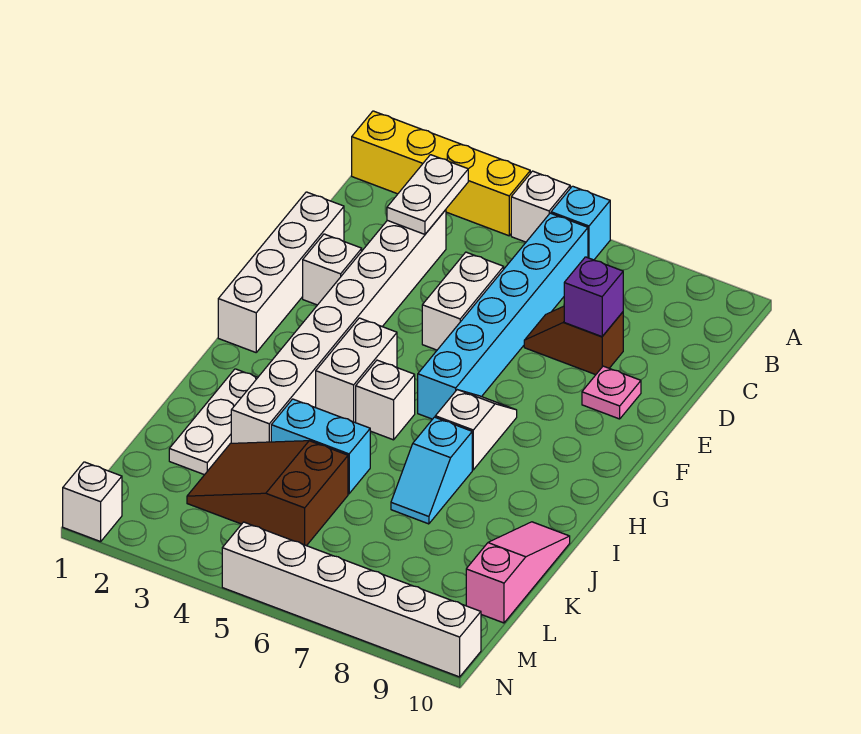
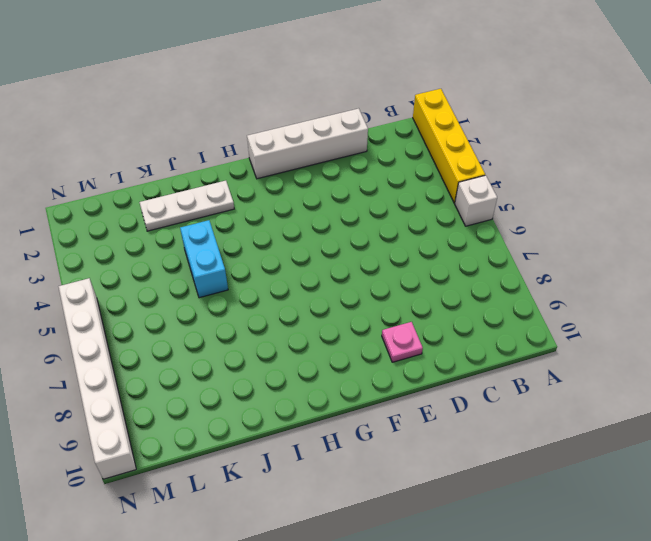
none -> cyan 1x1 brick [551,186,610,260]
none -> cyan 1x6 brick [418,213,588,419]
none -> white 1x8 brick [231,210,446,443]

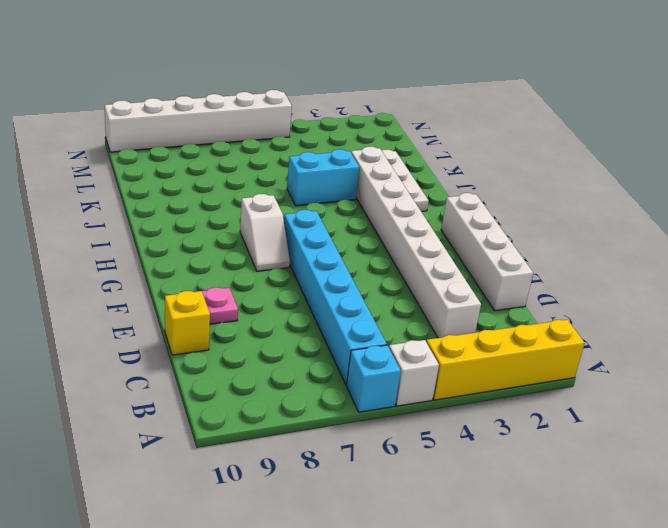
yellow 1x1 brick [165,291,210,355] -> none
none -> white 1x2 brick [422,252,504,350]
none -> brown 1x2 slope [524,306,623,375]
none -> white 1x1 brick [303,234,362,305]

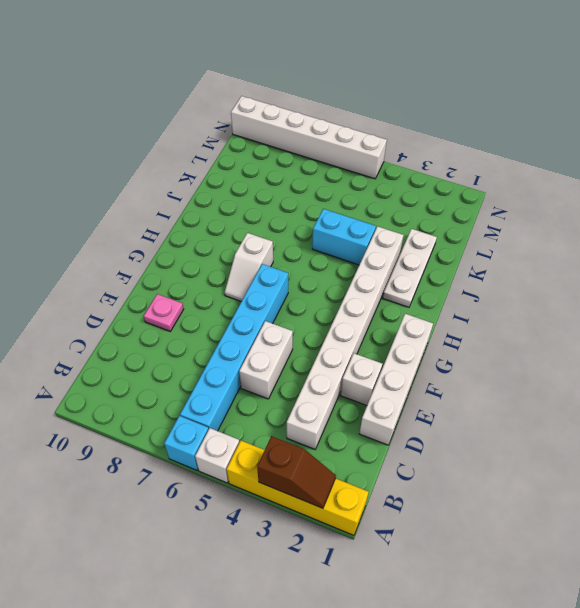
brown 1x2 slope [257,436,336,508] -> brown 1x2 slope moved to [524,306,623,375]
none -> white 1x2 brick [316,318,397,423]
none -> white 1x1 brick [356,360,415,440]
none -> cyan 1x2 slope [391,417,472,524]

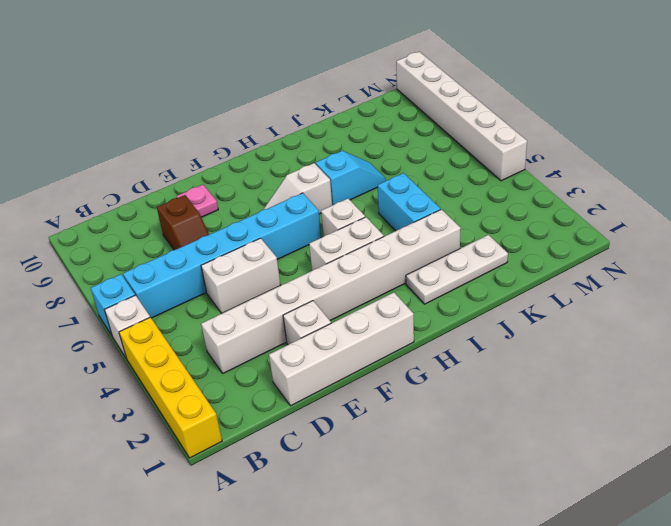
none -> pink 1x3 slope [466,522,570,623]
none -> brown 2x3 slope [187,441,348,546]
none -> white 1x1 brick [63,462,122,542]

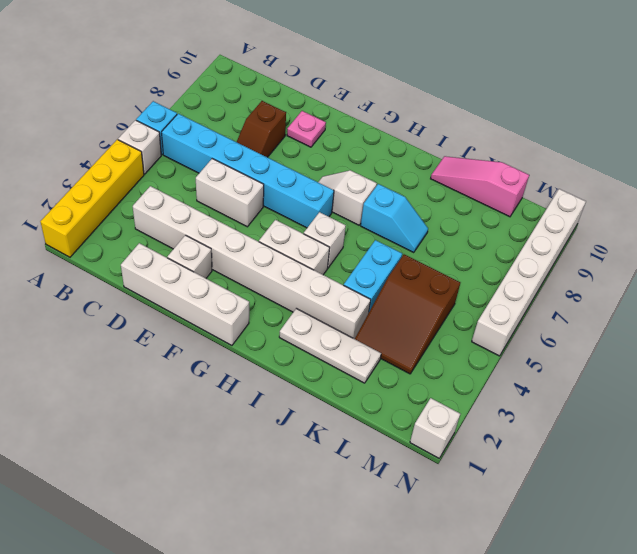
none -> white 1x2 plate [387,155,468,234]
none -> purple 1x1 brick [564,257,623,337]

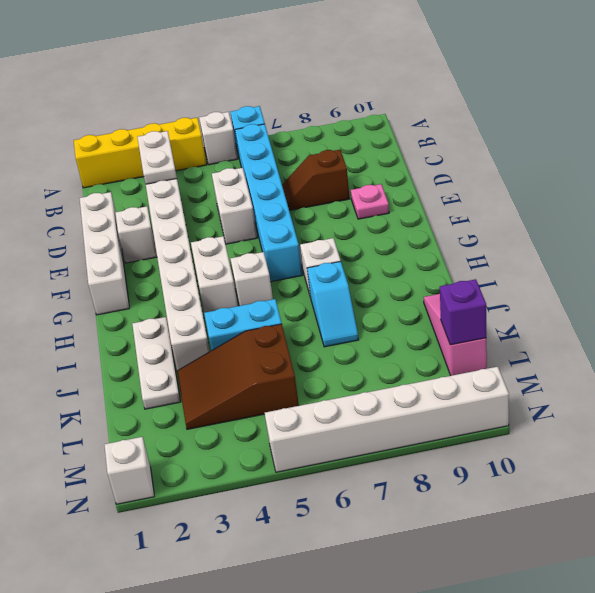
purple 1x1 brick [440,279,486,345] -> purple 1x1 brick moved to [564,257,623,337]

